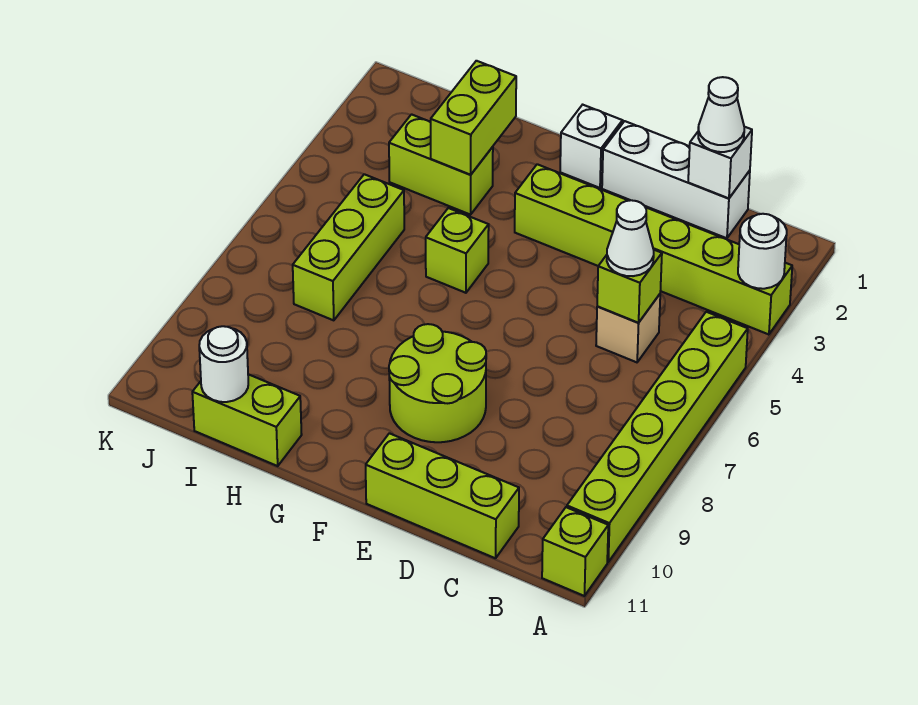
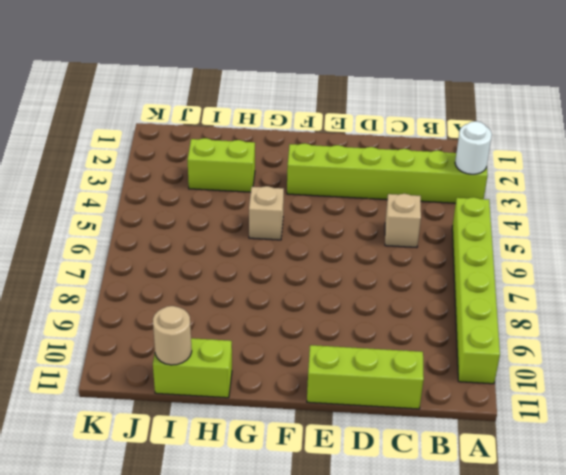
tan 1x1 brick [249,186,284,240] -> lime 1x1 brick [426,208,489,293]
tan 1x1 round brick [153,306,192,365] -> white 1x1 round brick [199,326,248,402]
none -> lime 1x1 brick [542,507,608,596]
none -> white 1x3 brick [602,121,750,238]
none -> lime 2x2 round brick [389,324,486,442]

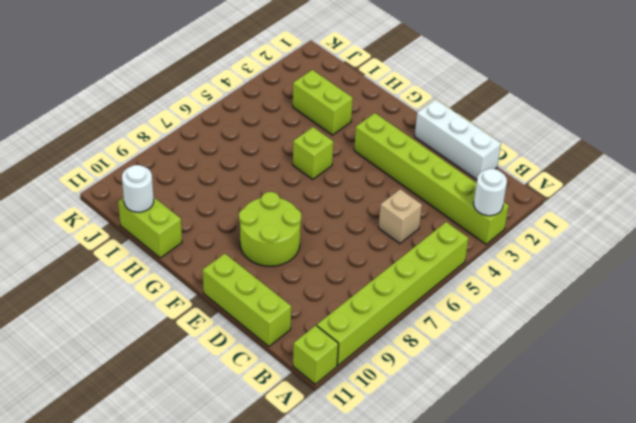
none -> white 1x1 brick [560,105,622,188]
none -> lime 1x3 brick [293,174,404,320]
none -> white 1x1 brick [688,127,752,199]

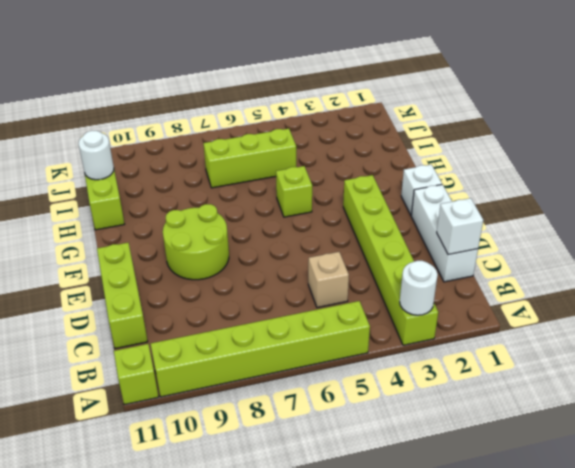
none -> lime 1x2 brick [389,114,493,215]
none -> lime 1x1 brick [597,250,662,323]
none -> lime 1x2 brick [431,61,516,175]

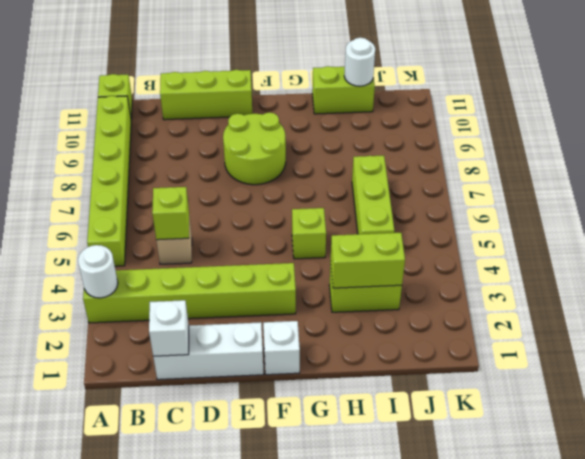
lime 1x2 brick [330,233,405,288] -> lime 1x2 brick turned to [431,61,516,175]
none -> white 1x1 cone [698,77,744,152]
none -> white 1x1 cone [607,200,654,276]

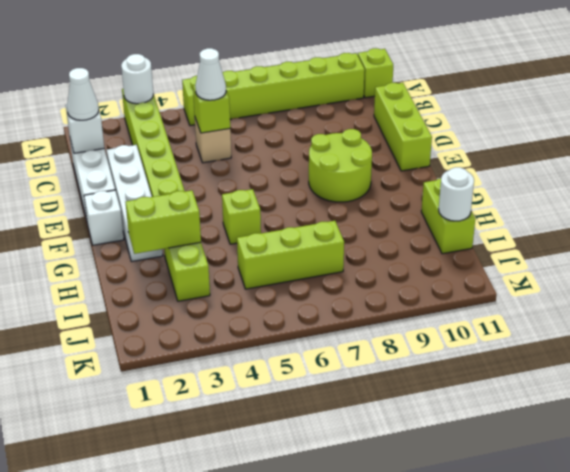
white 1x4 brick [106,145,163,262] -> none

